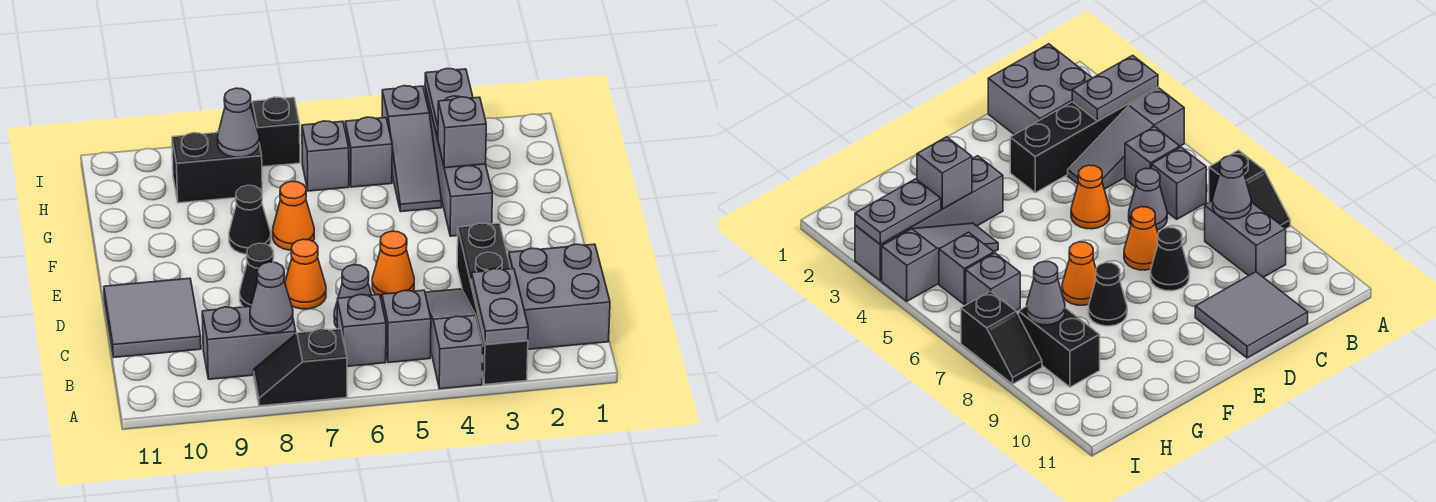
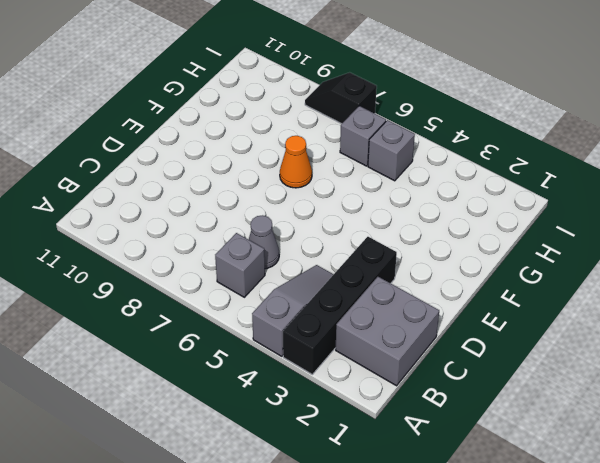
none -> black 1x2 slope [254,329,347,406]
none -> grey 1x1 brick [382,290,431,363]
none -> grey 1x2 brick [202,306,296,379]

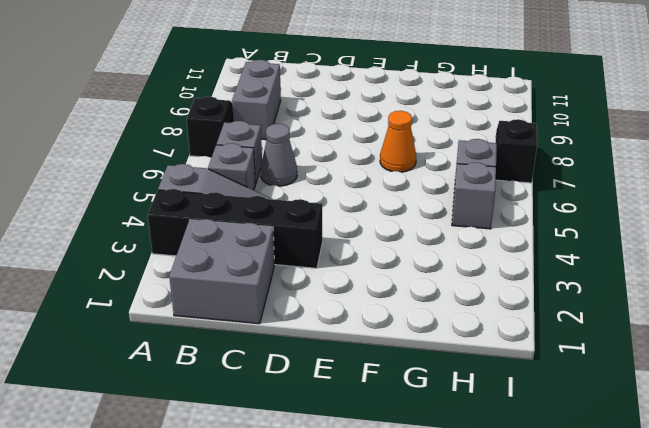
none -> grey 2x2 tile [104,278,201,357]
none -> orange 1x1 cone [372,231,414,298]
none -> orange 1x1 cone [285,239,326,309]

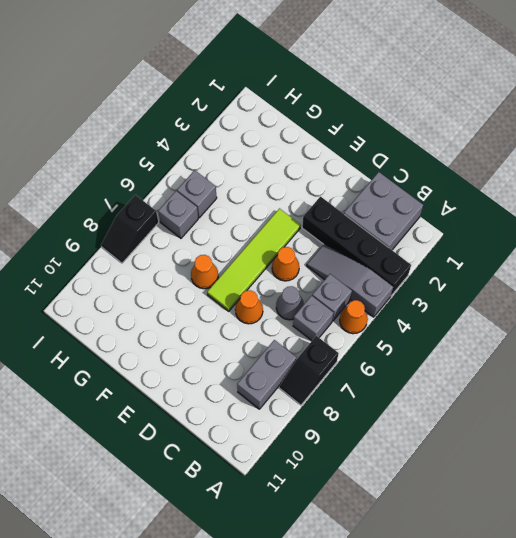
orange 1x1 cone [340,300,368,334] -> none
lime 1x4 tile [207,209,301,311] -> none
none -> grey 2x2 tile [104,278,201,357]
none -> black 1x1 cone [240,243,274,307]
none -> grey 1x4 brick [425,87,492,236]

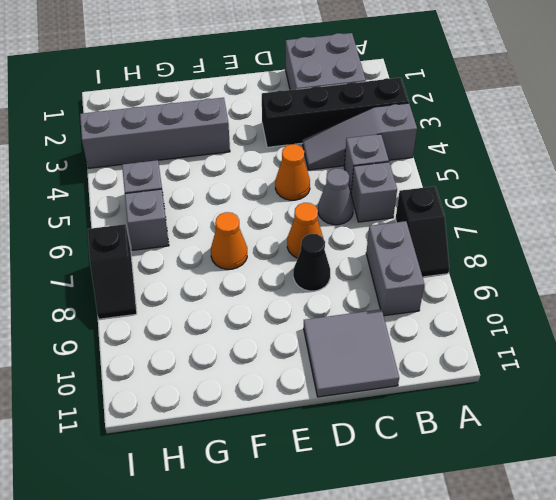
none -> black 1x1 cone [229,185,271,254]
none -> grey 1x3 slope [382,86,442,212]
none -> black 1x2 brick [172,133,262,203]

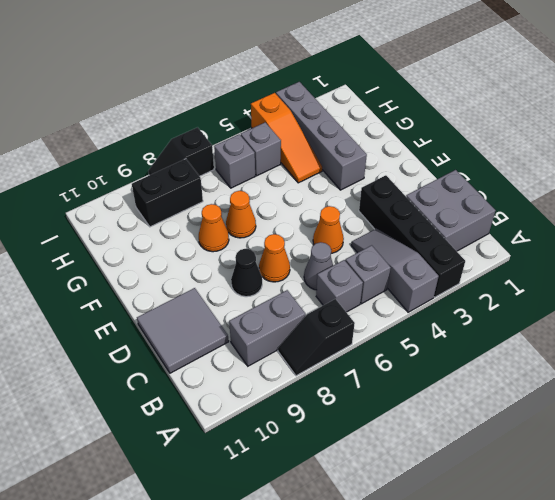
orange 1x1 cone [199,204,229,252] -> black 1x1 cone [229,185,271,254]
orange 1x3 slope [251,93,322,183] -> grey 1x3 slope [382,86,442,212]
none -> grey 1x2 plate [471,269,528,344]
none -> grey 1x1 cone [250,262,293,333]
none -> grey 1x1 brick [438,97,486,168]

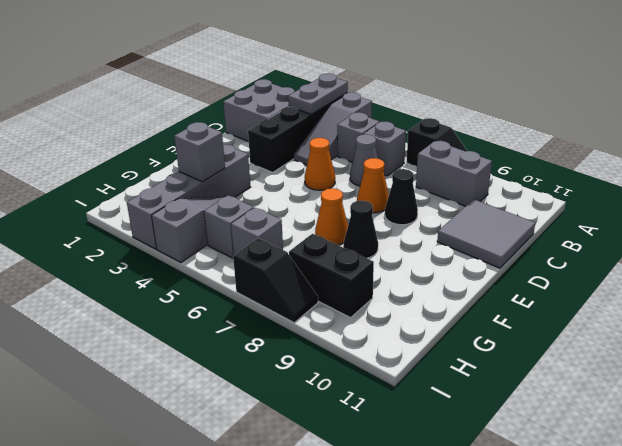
none -> grey 1x1 cone [250,262,293,333]
none -> grey 1x2 plate [425,69,473,139]
none -> grey 1x1 cone [218,88,259,157]

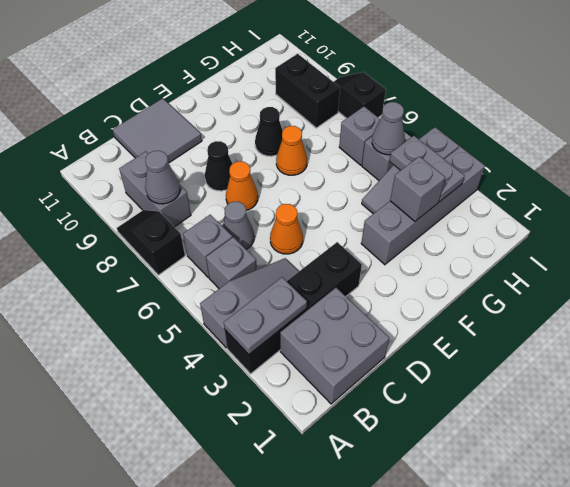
grey 1x2 plate [390,136,465,202] -> grey 1x2 plate turned to [425,69,473,139]
grey 1x1 cone [372,102,405,155] -> grey 1x1 cone moved to [218,88,259,157]

